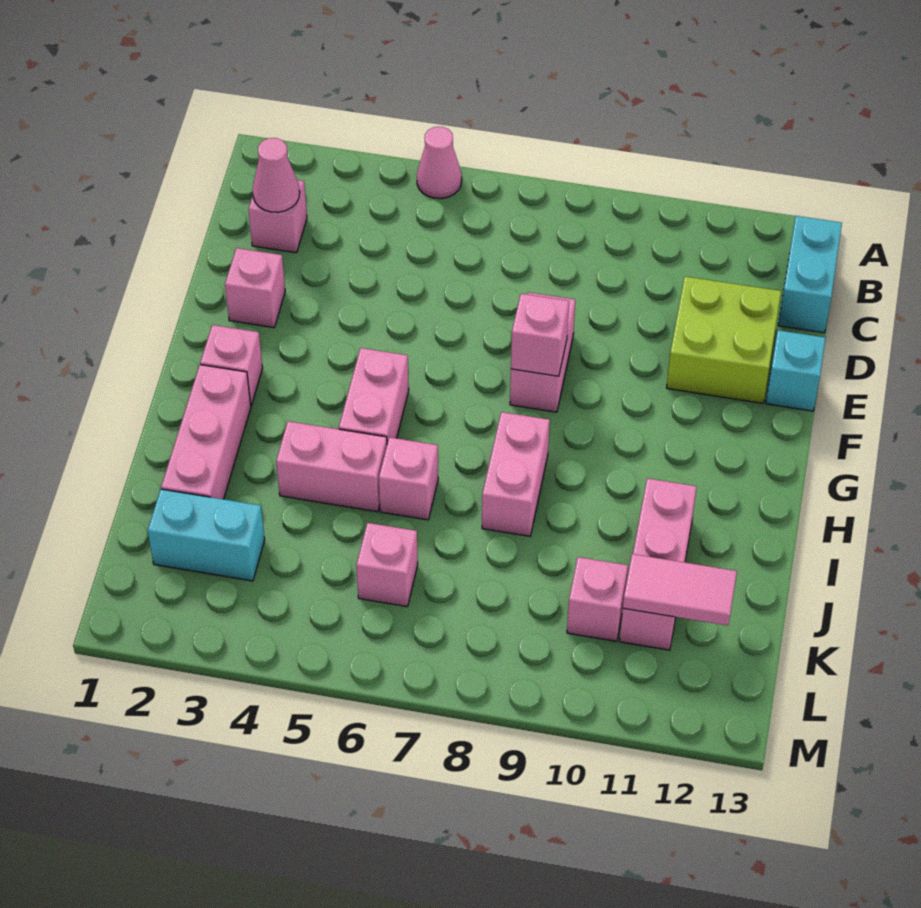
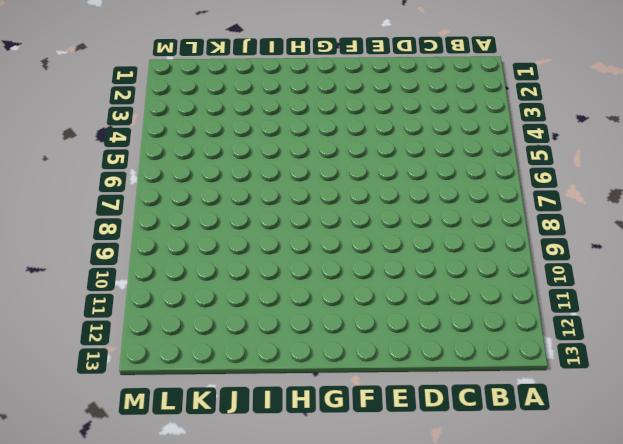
none -> pink 1x1 cone [417,127,462,199]
none -> cyan 1x2 brick [778,216,842,333]
none -> pink 1x1 brick [248,180,307,253]

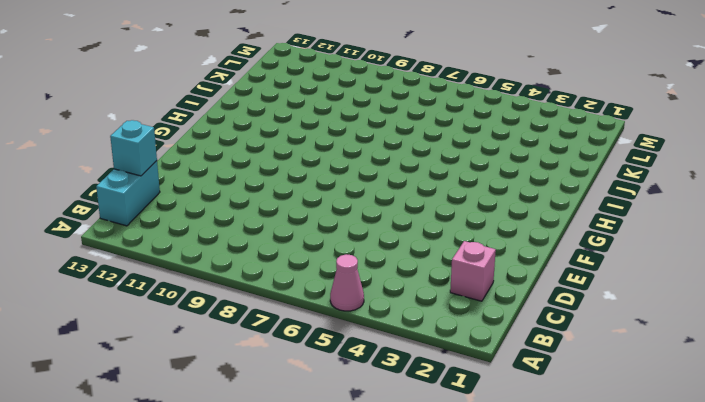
cyan 1x1 brick [110,120,157,176] -> cyan 1x1 brick moved to [766,330,826,411]
none -> lime 2x2 brick [667,276,781,403]
none -> pink 1x1 brick [225,248,285,328]
none -> pink 1x2 brick [510,293,575,412]

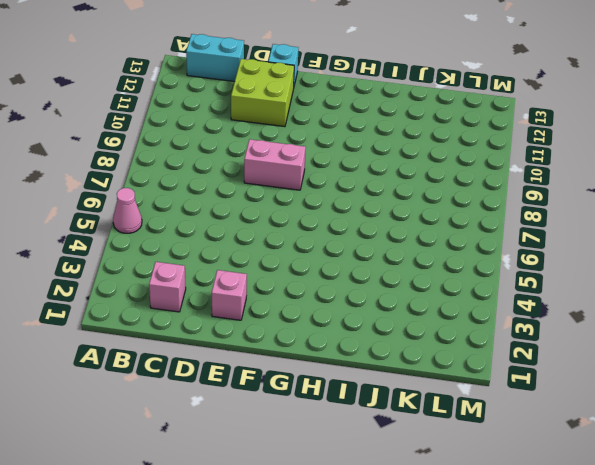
none -> pink 1x1 brick [200,325,263,405]
none -> pink 1x2 brick [339,348,409,444]
none -> pink 1x3 brick [161,365,251,499]

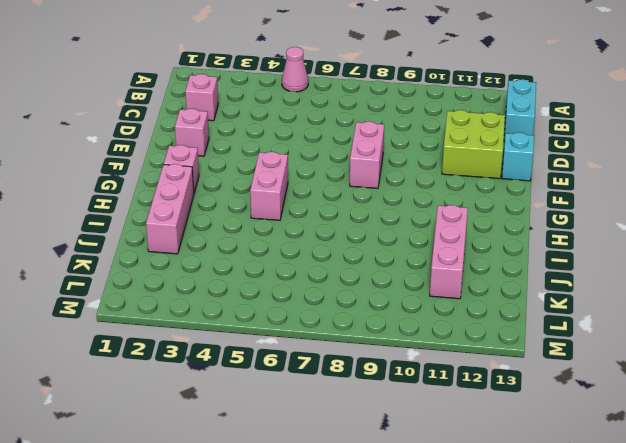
none -> pink 1x2 brick [482,412,550,536]
none -> pink 1x2 brick [276,421,387,512]
none -> pink 1x1 brick [379,437,438,520]

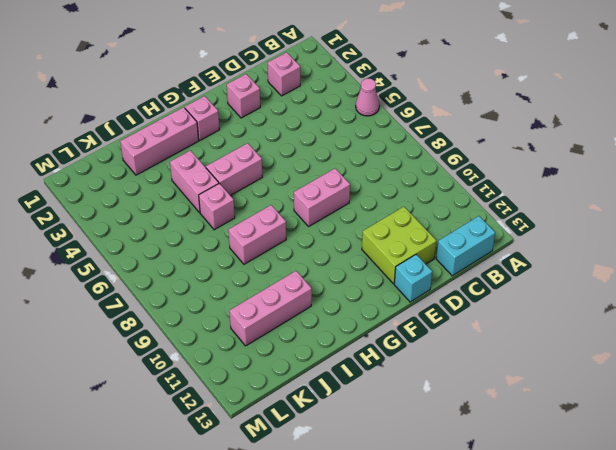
none -> cyan 1x2 brick [148,489,265,581]
none -> pink 1x1 brick [356,523,418,607]
none -> pink 1x1 brick [567,557,628,641]

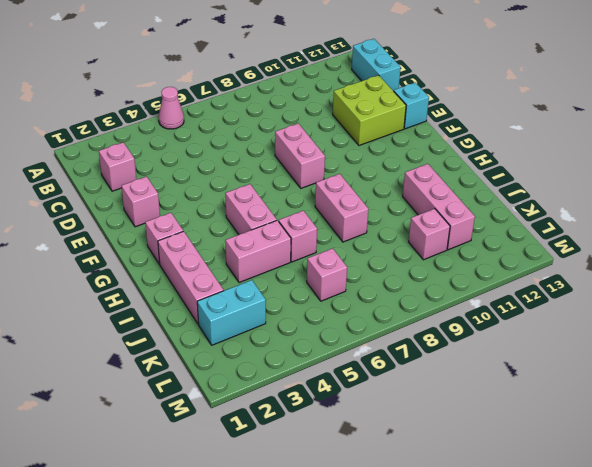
none -> pink 1x1 cone [253,138,300,212]
none -> pink 1x1 brick [511,294,569,376]
none -> pink 1x2 tile [623,554,737,625]

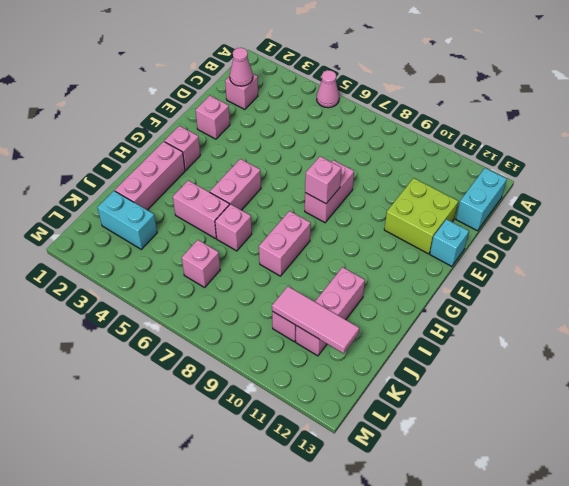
pink 1x3 tile [272,286,359,353] -> pink 1x2 tile [623,554,737,625]

